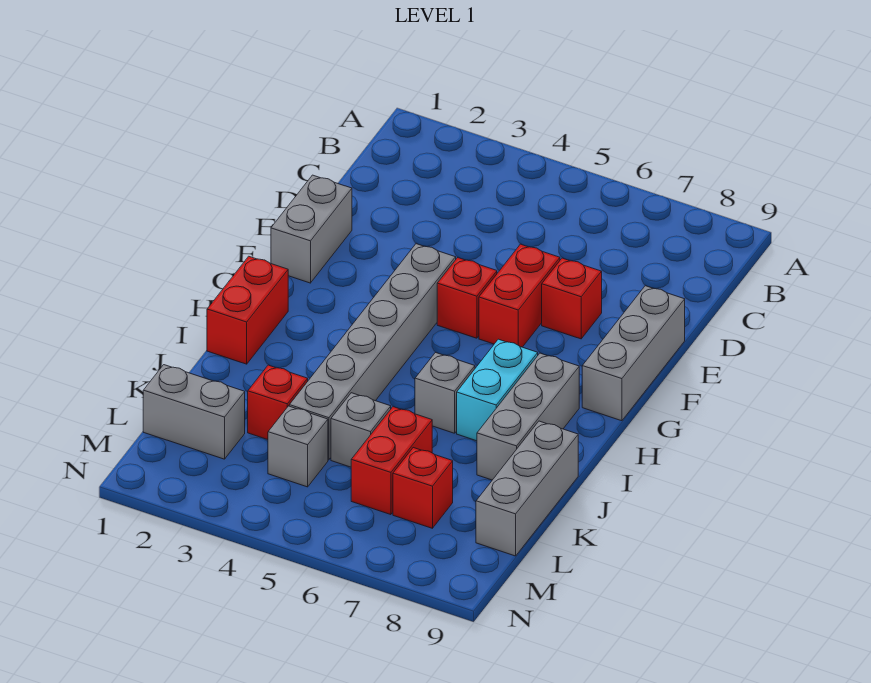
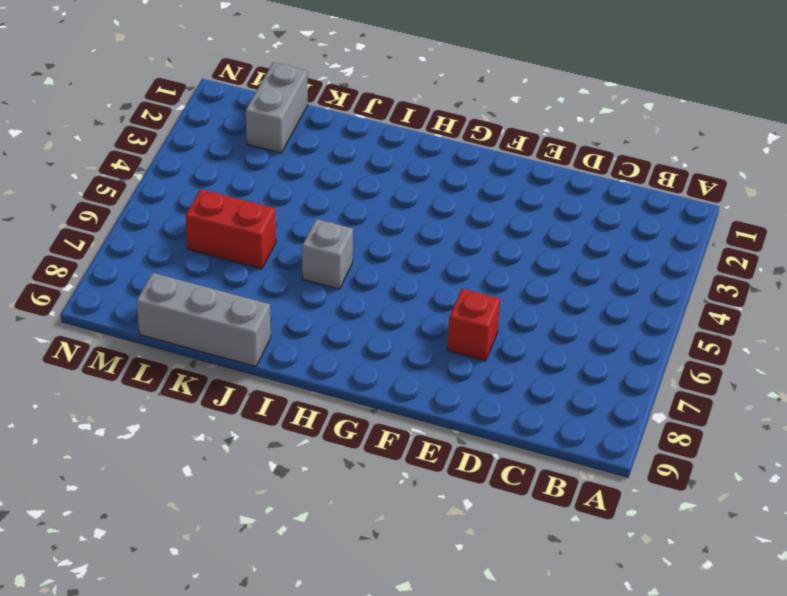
none -> grey 1x2 brick [271,175,352,283]
none -> red 1x2 brick [479,244,560,347]
none -> grey 1x3 brick [582,286,685,421]

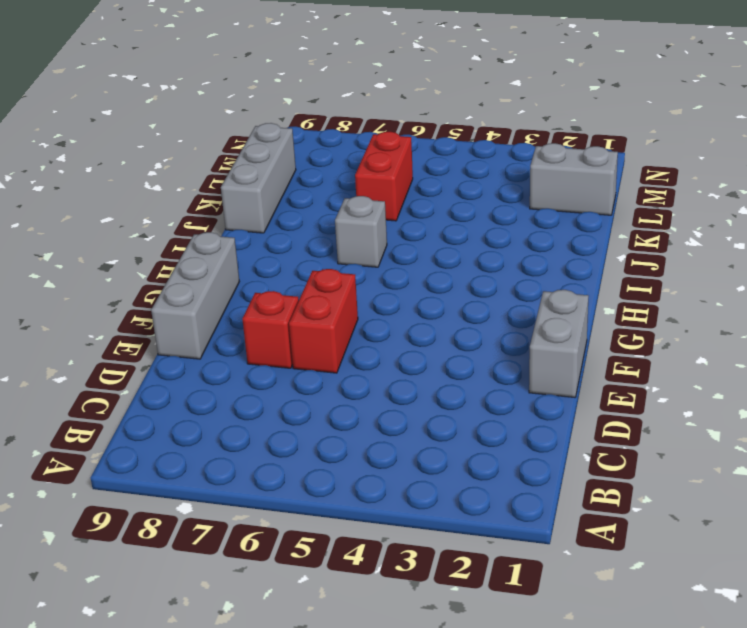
none -> grey 1x6 brick [289,244,456,460]
none -> red 1x1 brick [437,258,497,338]
none -> red 1x2 brick [207,256,288,364]

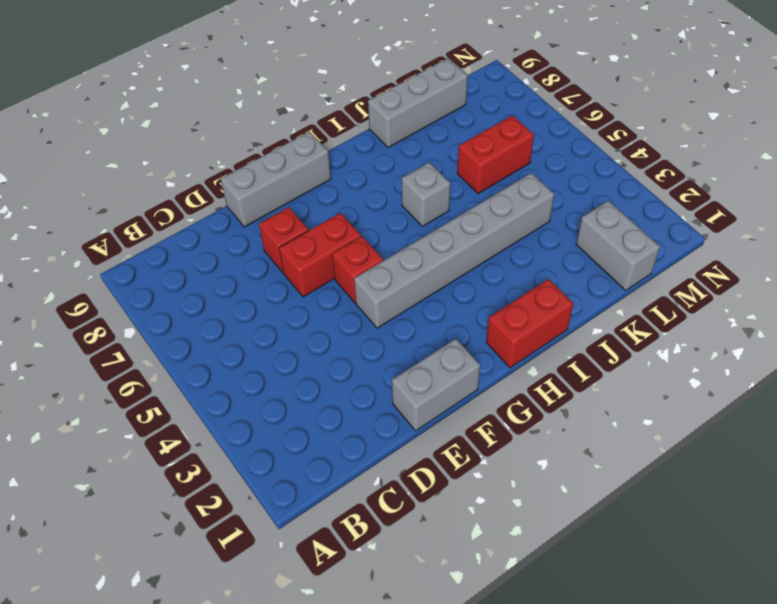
none -> cyan 1x2 brick [457,339,538,441]
none -> grey 1x3 brick [477,353,579,480]
none -> red 1x1 brick [248,365,308,440]

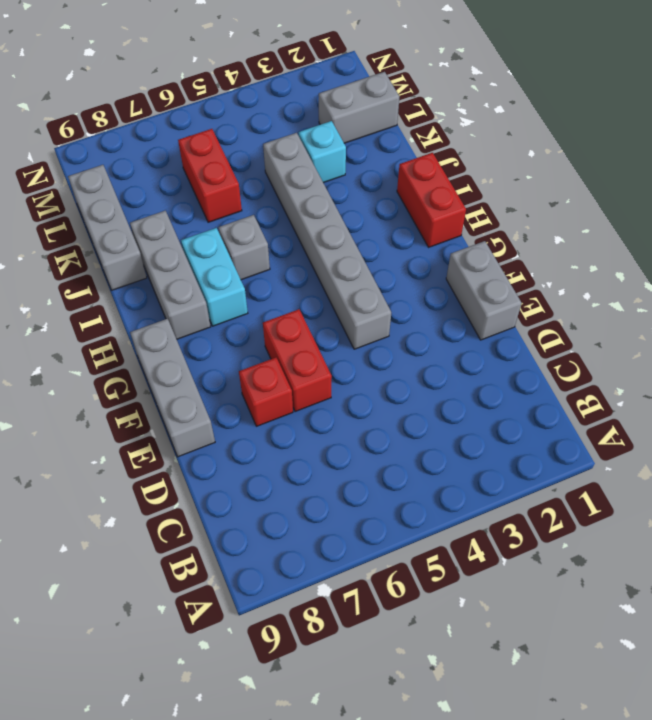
cyan 1x1 brick [298,121,346,183] -> red 1x1 brick [248,365,308,440]
none -> red 1x1 brick [437,258,497,338]
none -> grey 1x1 brick [331,393,391,467]
none -> grey 1x1 brick [268,406,328,487]

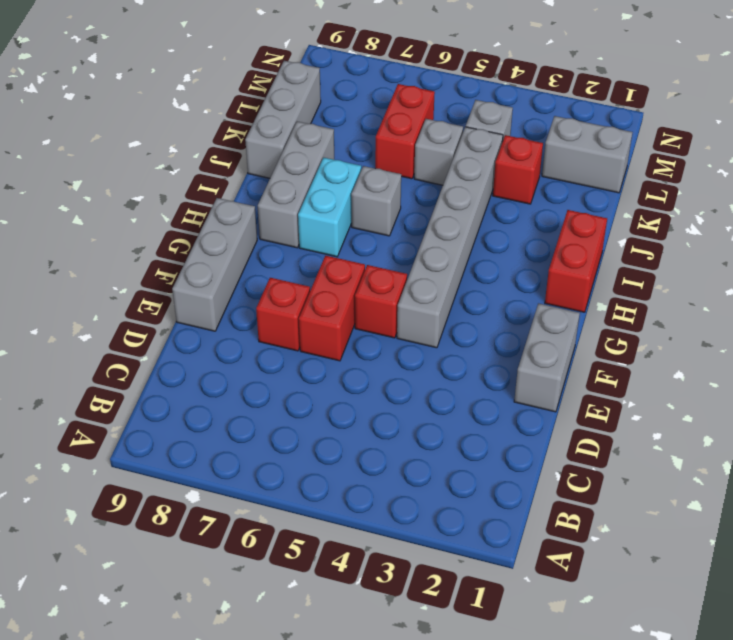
none -> red 1x1 brick [393,448,453,528]

